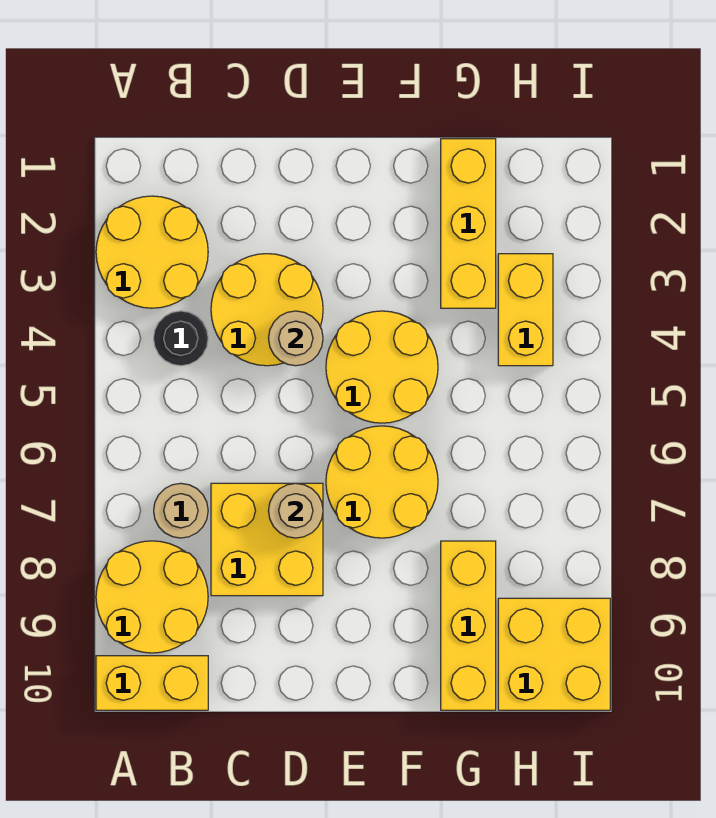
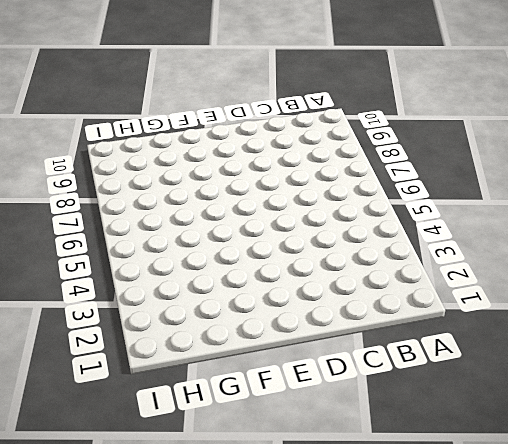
none -> yellow 2x2 round brick [96,196,208,308]
none -> yellow 2x2 round brick [96,541,208,653]
none -> yellow 1x2 brick [96,656,208,710]

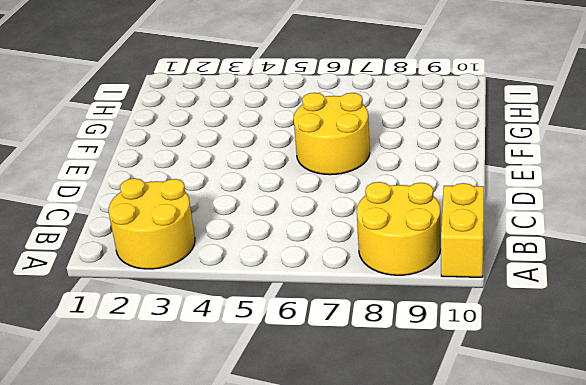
none -> black 1x1 round brick [154,311,208,366]
none -> tan 1x1 round brick [154,483,208,538]
none -> yellow 2x2 round brick [211,254,323,366]

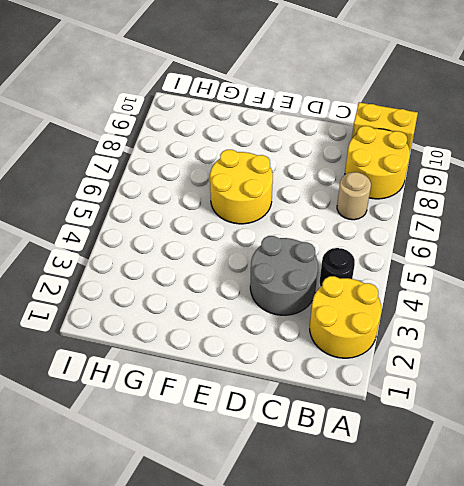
grey 2x2 round brick [250,236,318,315] -> yellow 2x2 round brick [211,254,323,366]
none -> yellow 2x2 brick [211,483,323,596]
none -> yellow 2x2 round brick [326,311,438,423]
none -> yellow 1x3 brick [441,139,496,308]

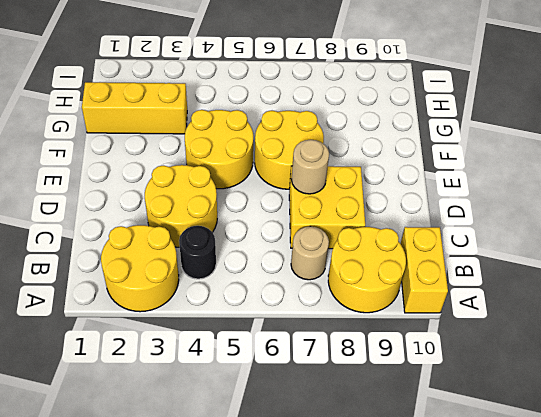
none -> yellow 1x3 brick [441,541,496,710]
none -> yellow 1x2 brick [498,254,553,366]
none -> yellow 2x2 brick [498,598,610,710]

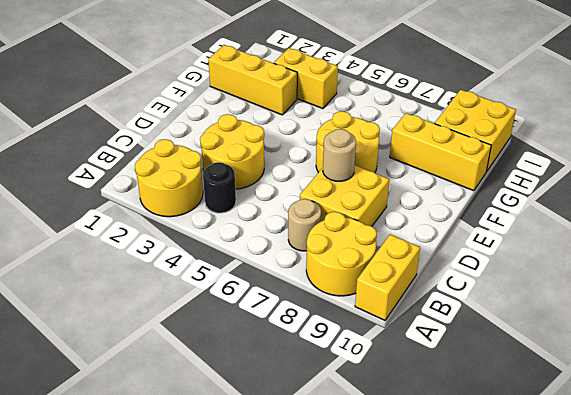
none -> yellow 2x2 round brick [326,311,438,423]
none -> tan 1x1 round brick [268,311,323,366]

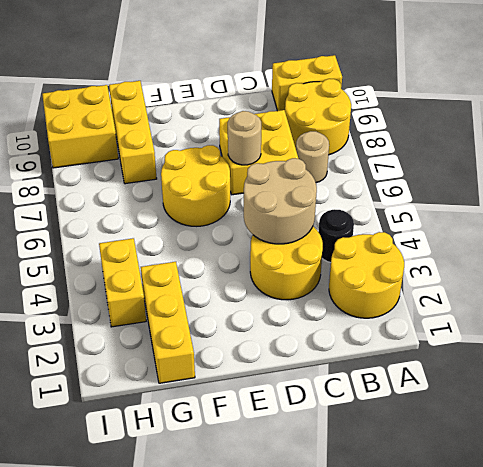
tan 2x2 round brick [244,158,317,244] -> tan 1x1 round brick [268,311,323,366]
none -> yellow 2x2 round brick [326,311,438,423]

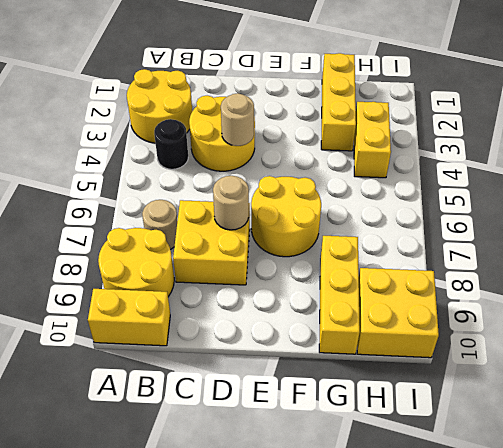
none -> yellow 2x2 round brick [326,311,438,423]

